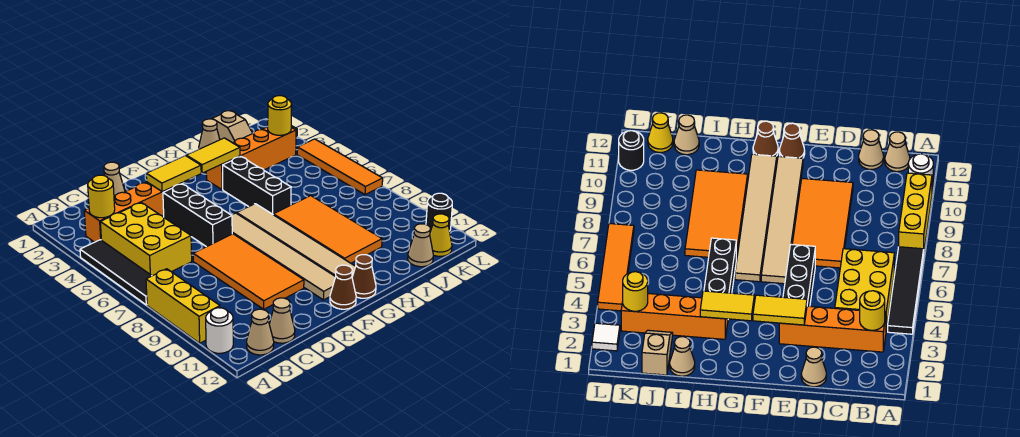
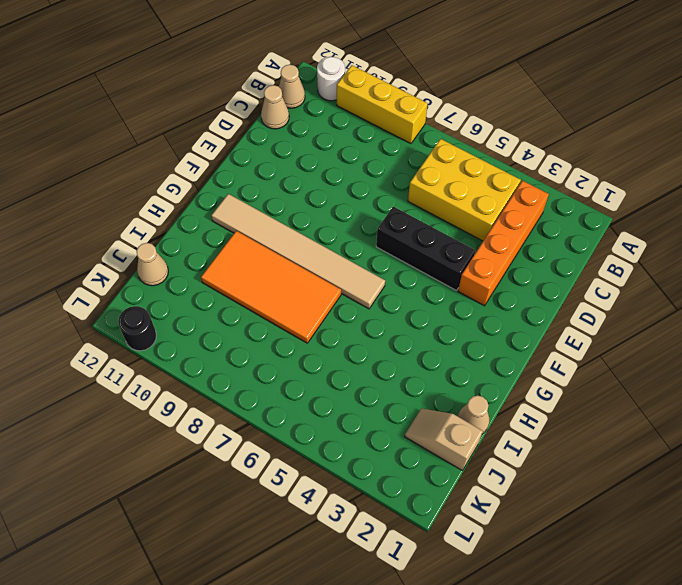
none -> black 1x4 tile [80,240,151,305]
none -> tan 1x1 cone [104,162,125,197]
none -> orange 2x4 tile [193,234,304,309]

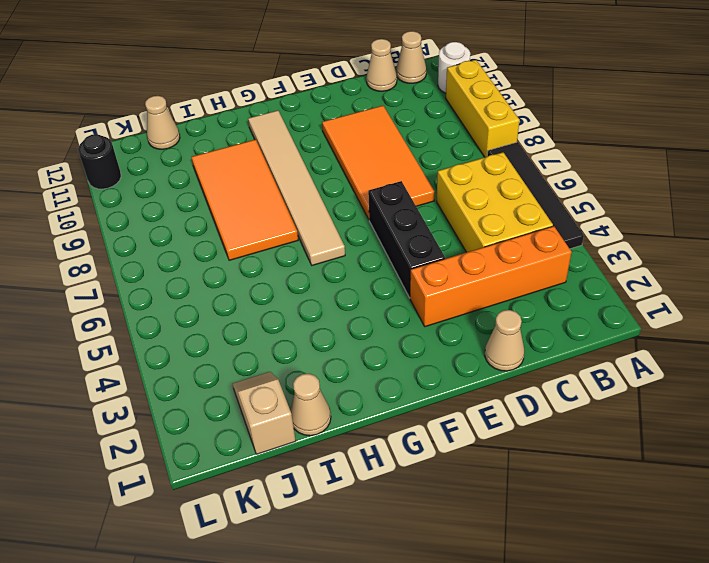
none -> tan 1x6 tile [232,213,335,300]
none -> brown 1x1 cone [330,265,356,309]
none -> brown 1x1 cone [352,255,376,298]

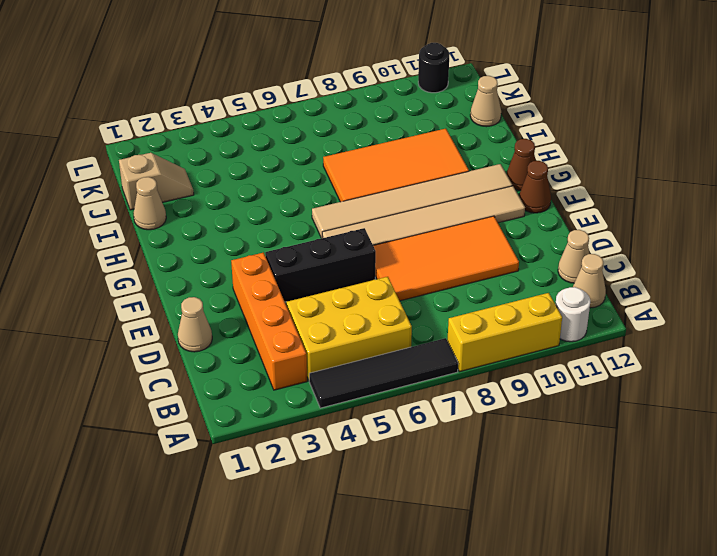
none -> orange 1x4 brick [206,127,296,190]
none -> black 1x3 brick [223,157,291,214]
none -> yellow 1x1 cone [430,214,452,256]

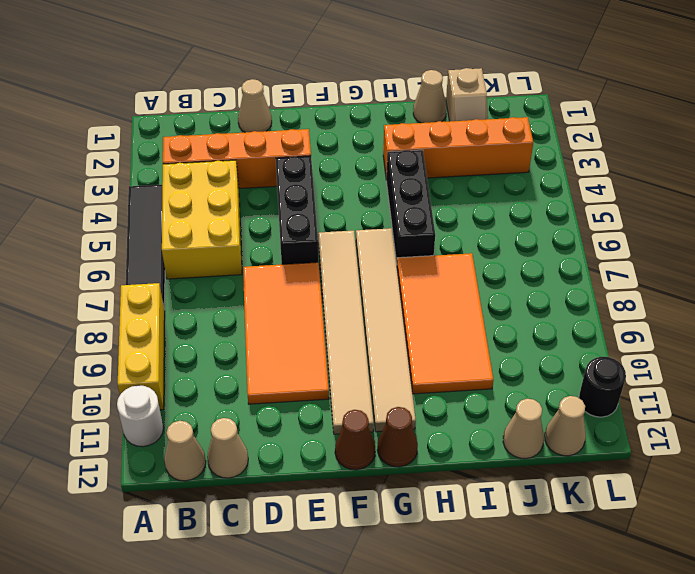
tan 1x1 cone [545,396,586,456] -> yellow 1x1 cone [430,214,452,256]
none -> white 1x1 tile [592,323,620,351]
none -> orange 1x4 tile [297,139,383,195]
none -> yellow 1x1 round brick [88,175,115,218]

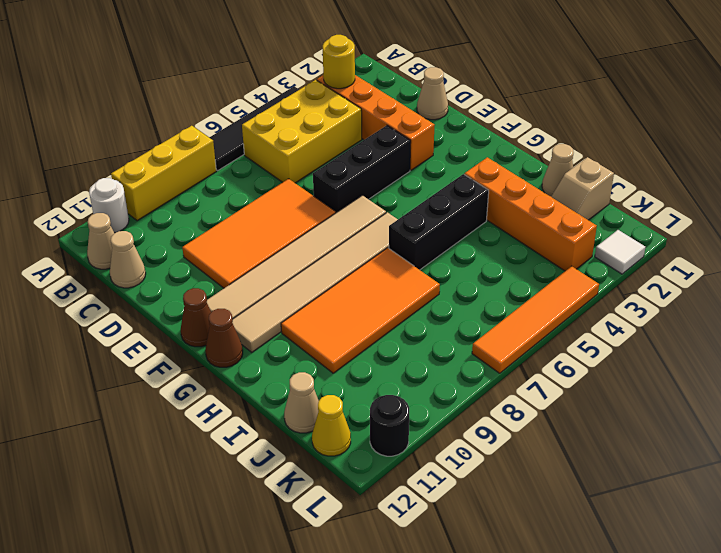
none -> yellow 1x2 tile [146,156,201,192]
none -> yellow 1x2 tile [186,138,240,173]
none -> yellow 1x1 round brick [267,96,292,135]

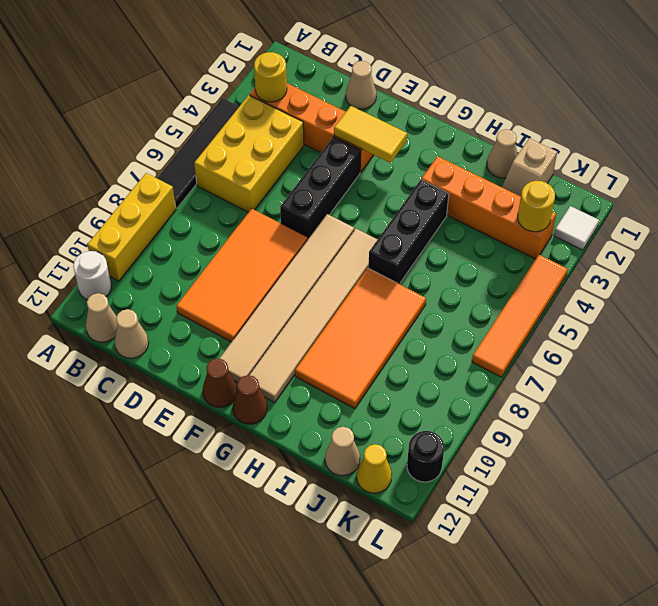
none -> yellow 1x2 tile [186,138,240,173]

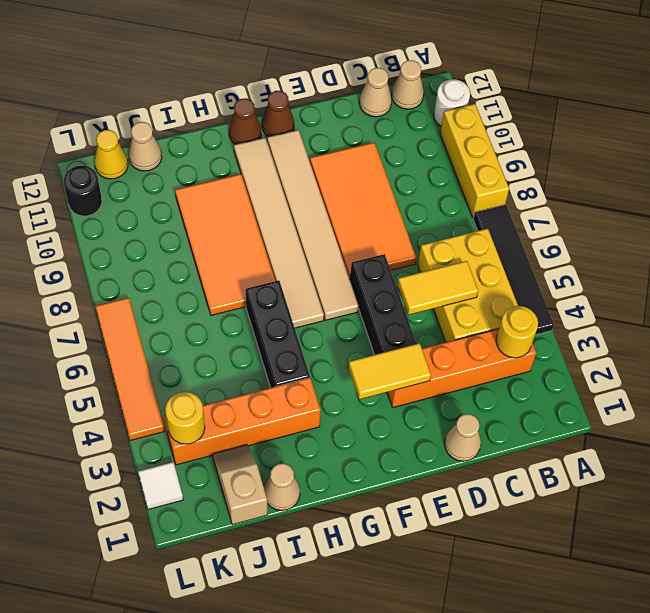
yellow 1x2 tile [398,261,478,315] -> yellow 1x2 tile moved to [186,138,240,173]

